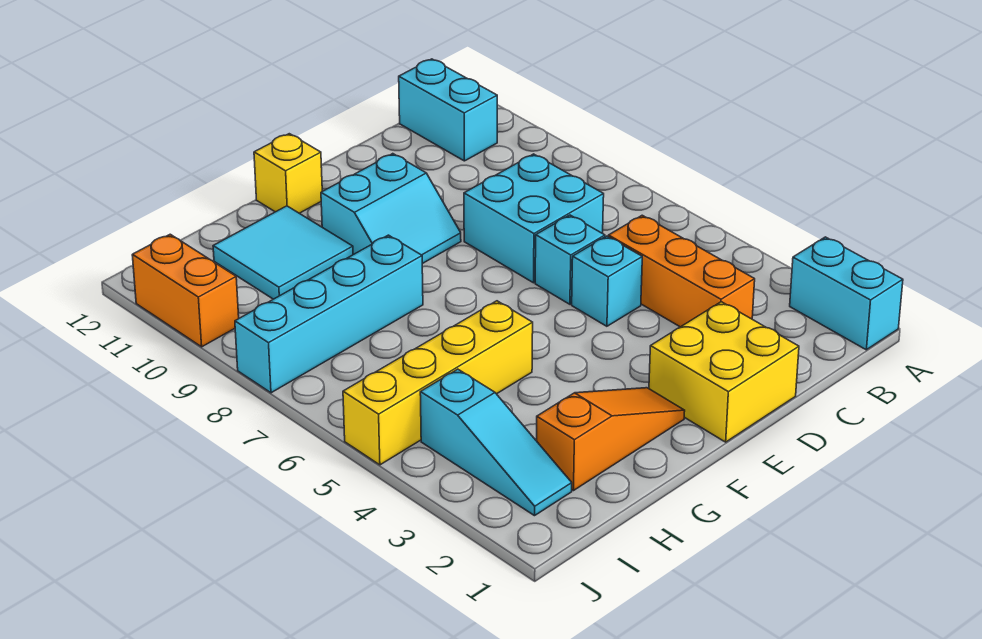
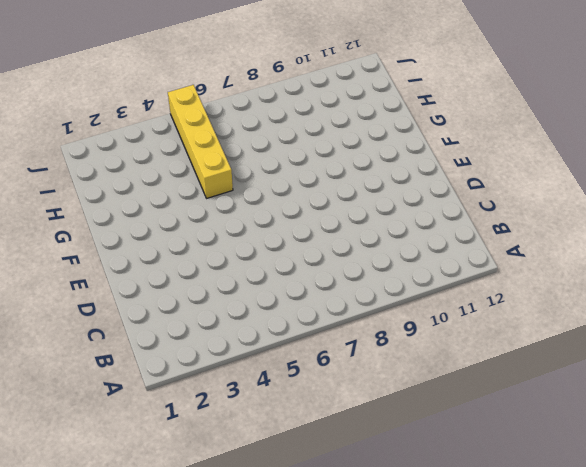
none -> cyan 1x2 brick [790,237,903,350]
none -> cyan 1x2 brick [399,59,497,161]
none -> orange 1x3 brick [608,215,755,327]

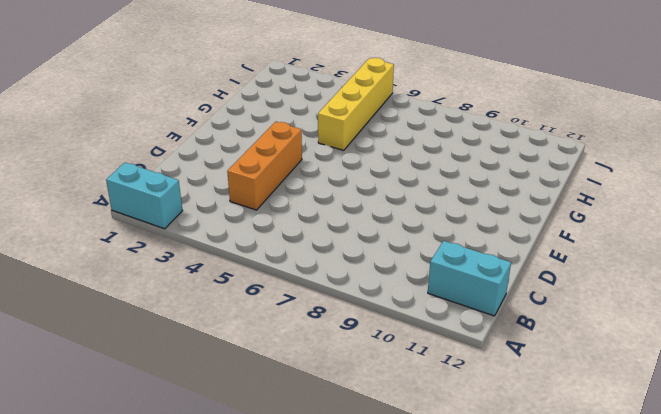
orange 1x3 brick [227,122,302,210] -> orange 1x3 brick turned to [608,215,755,327]
none -> cyan 2x2 brick [464,154,604,283]
none -> yellow 2x2 brick [649,302,799,442]
none -> cyan 1x1 brick [572,236,642,326]

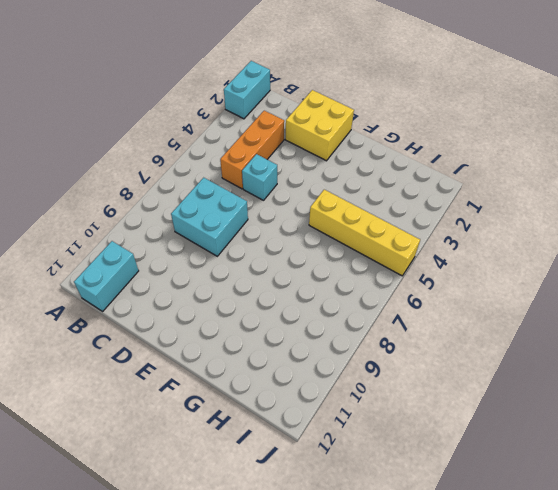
none -> cyan 1x1 brick [535,215,605,304]
none -> cyan 2x2 slope [321,154,461,264]
none -> orange 1x3 slope [537,388,685,491]

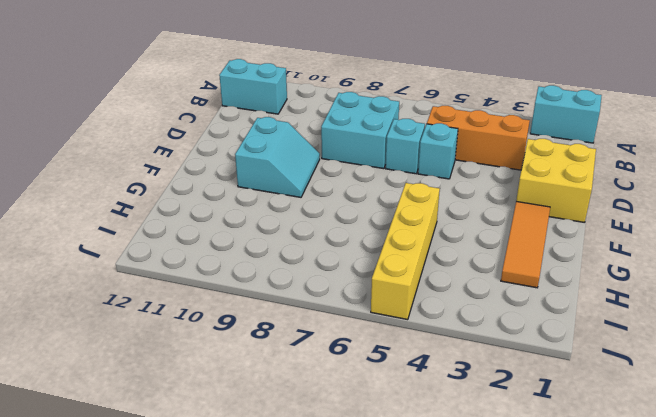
orange 1x3 tile [501,201,550,288] -> orange 1x3 slope [537,388,685,491]
none -> yellow 1x1 brick [254,134,322,213]
none -> cyan 1x4 brick [235,235,423,393]
none -> cyan 2x2 tile [213,206,353,299]

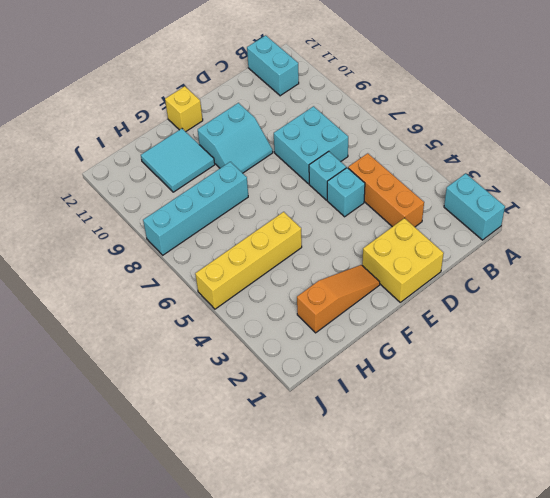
none -> cyan 1x3 slope [420,369,572,516]
none -> orange 1x2 brick [132,234,239,347]

